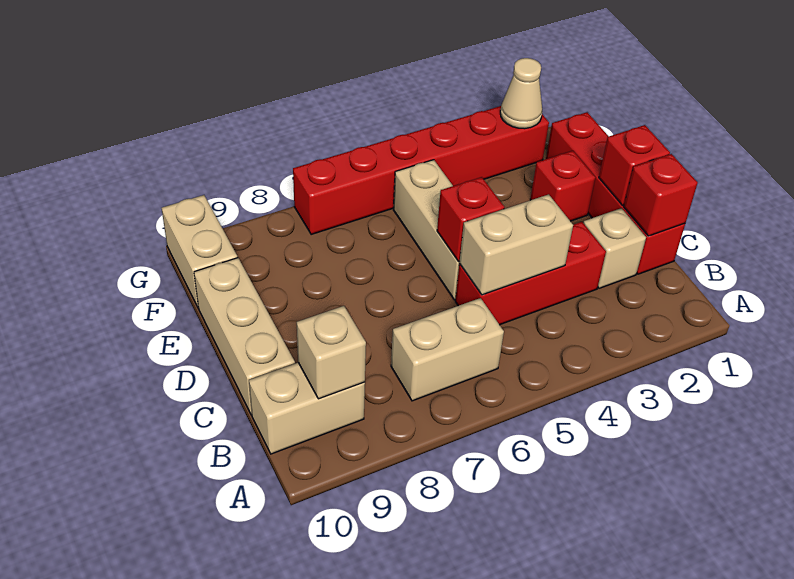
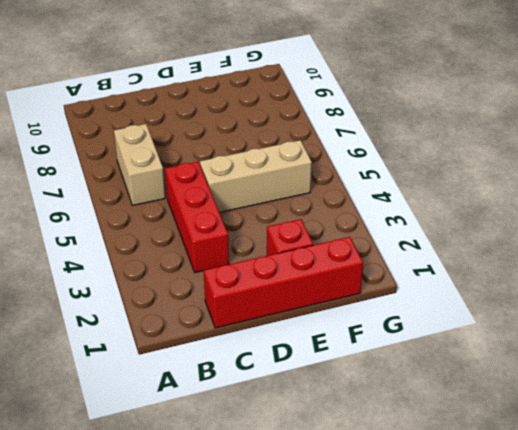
none -> tan 1x2 brick [249,363,365,454]
none -> tan 1x1 brick [584,208,646,288]
none -> tan 1x3 brick [194,258,295,415]

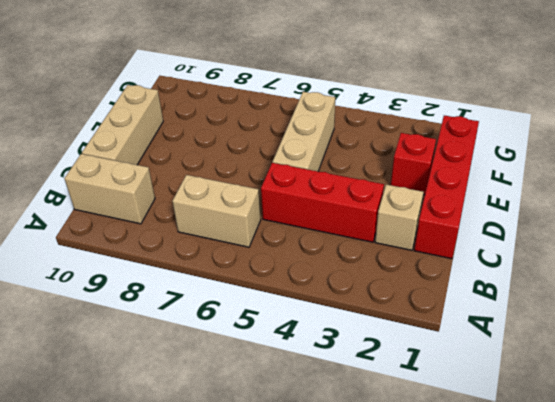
none -> tan 1x2 brick [162,195,238,308]
none -> red 1x6 brick [293,106,549,234]
none -> tan 1x1 brick [297,306,366,399]

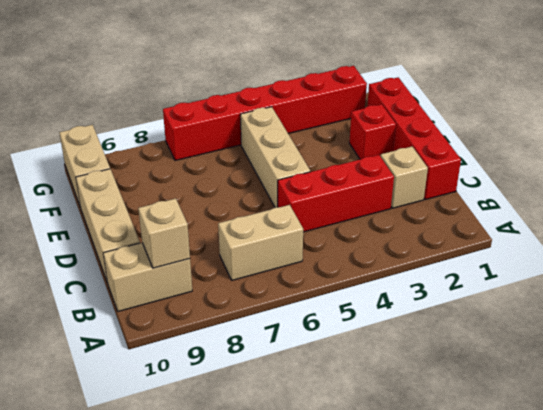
none -> red 1x1 brick [624,154,698,236]
none -> tan 1x2 brick [459,194,573,295]
none -> red 1x1 brick [599,125,670,205]

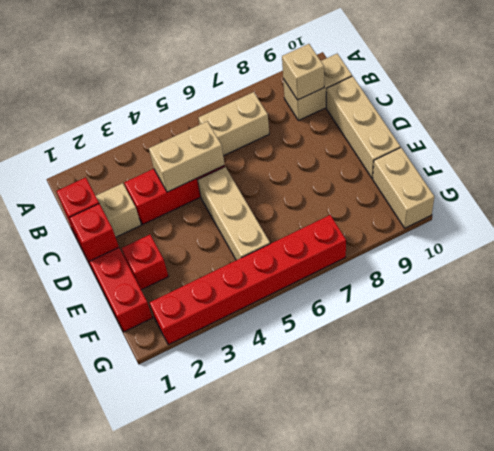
none -> red 1x1 brick [437,177,505,262]
none -> tan 1x1 cone [500,58,542,129]

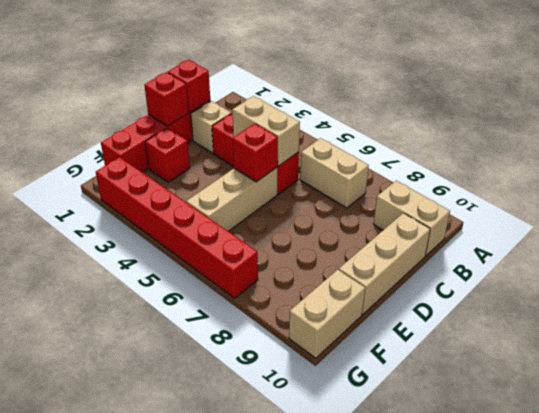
none -> tan 1x1 brick [297,306,366,399]
none -> tan 1x1 cone [500,58,542,129]

